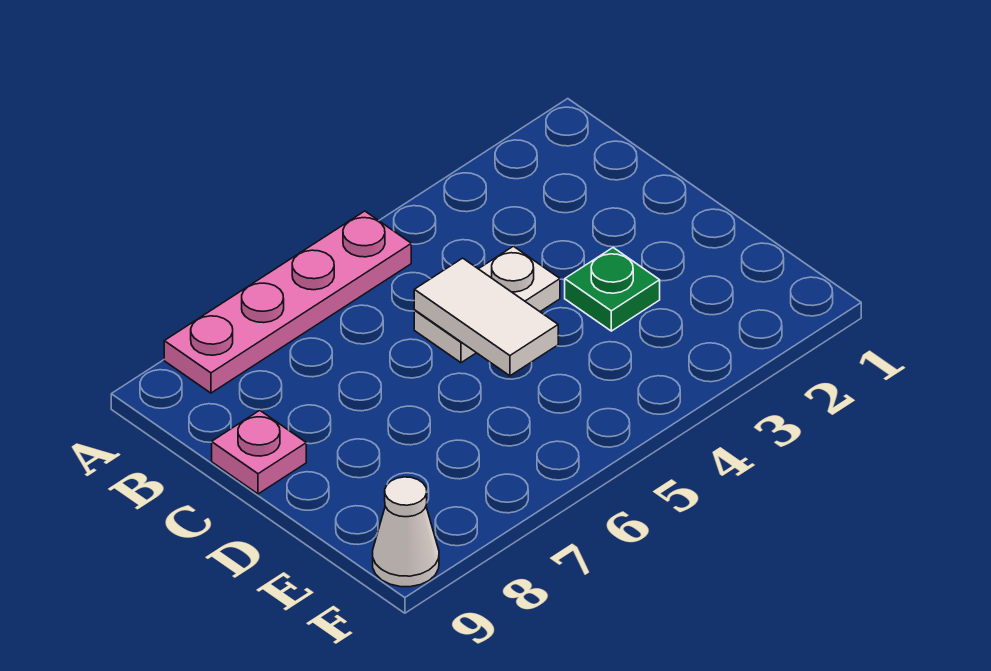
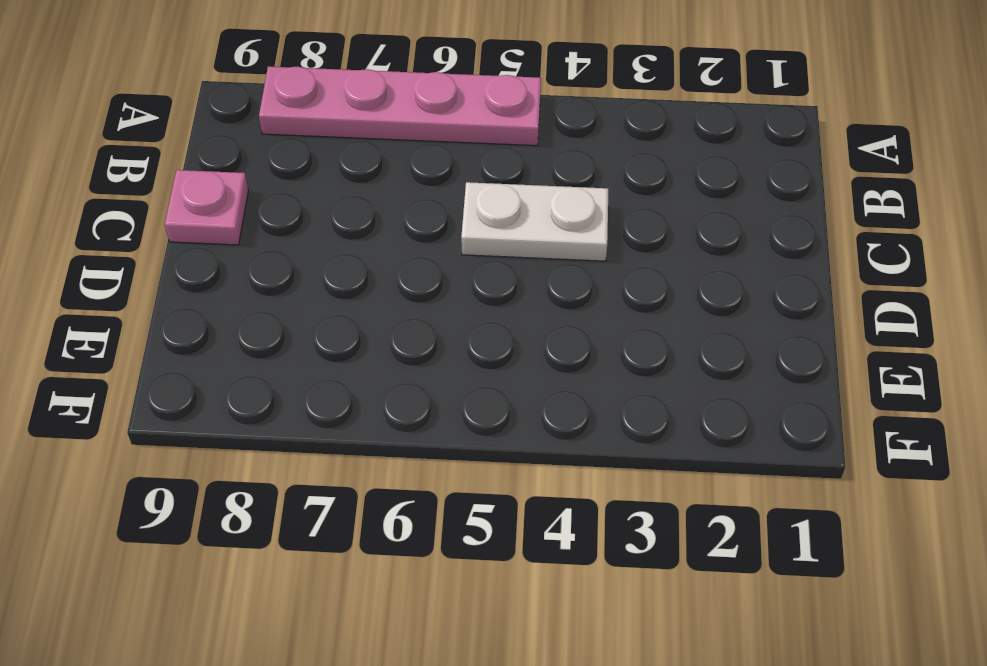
none -> green 1x1 plate [565,248,660,331]
none -> white 1x1 cone [373,477,439,587]

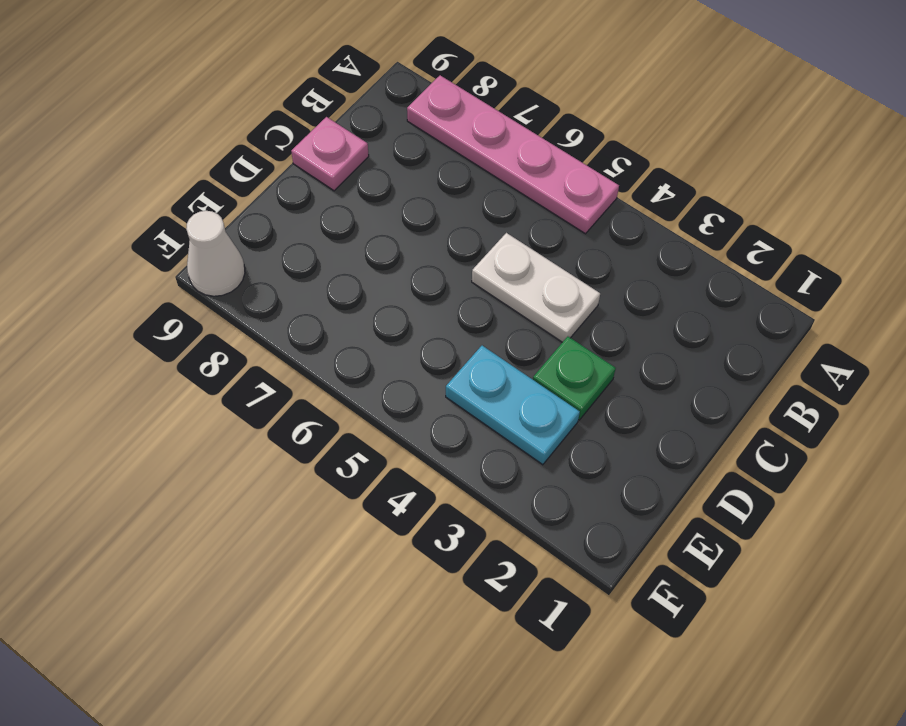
cyan 1x2 plate [446,346,580,465] -> none
none -> white 1x2 tile [414,258,558,376]

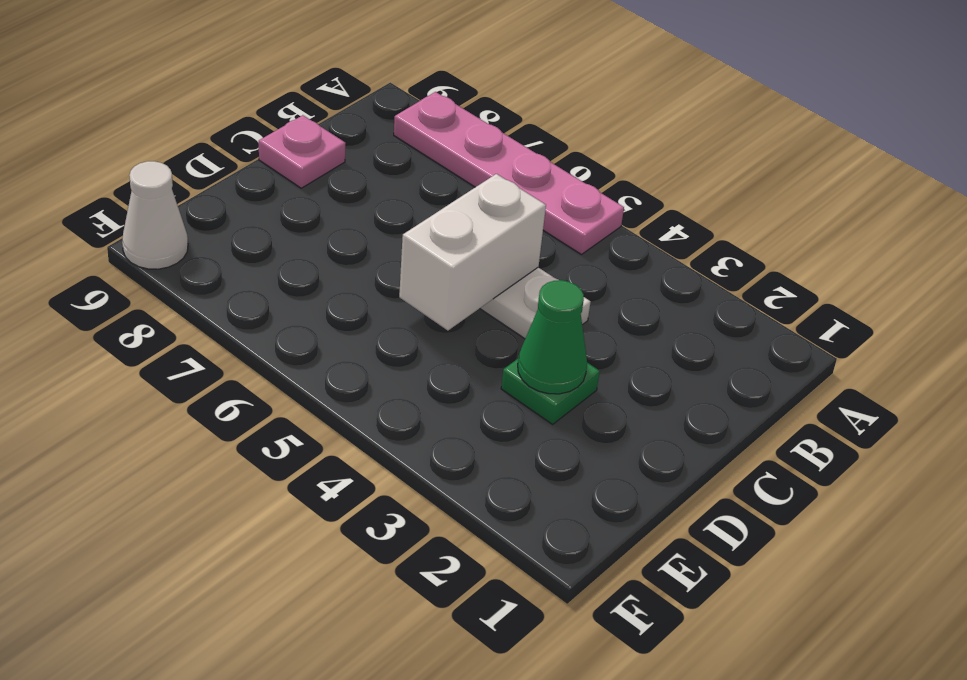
white 1x2 brick [399,174,546,330] -> white 1x2 tile [414,258,558,376]
green 1x1 cone [518,280,587,394] -> none

